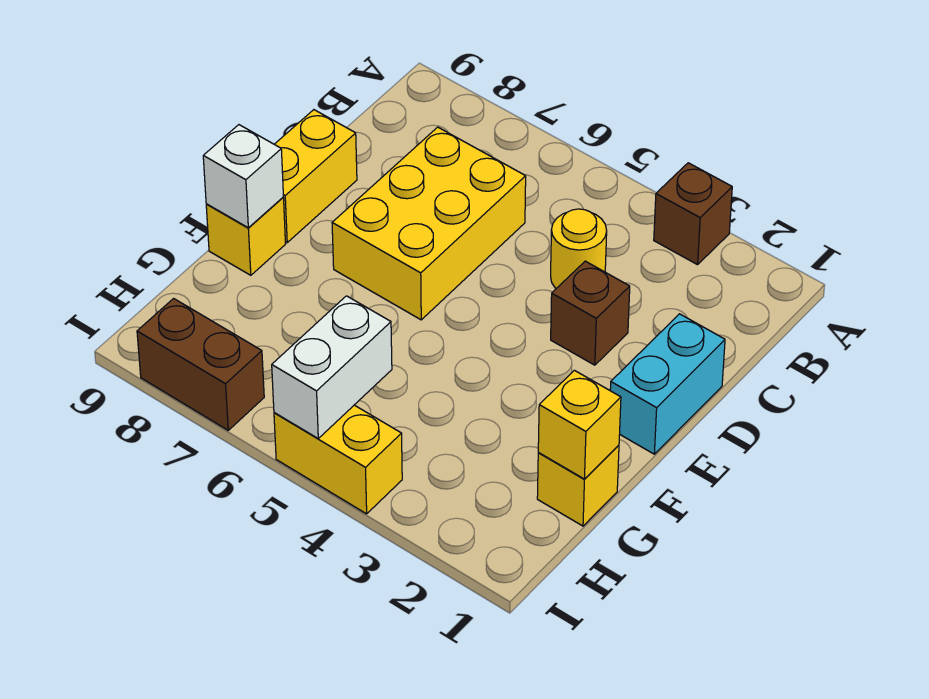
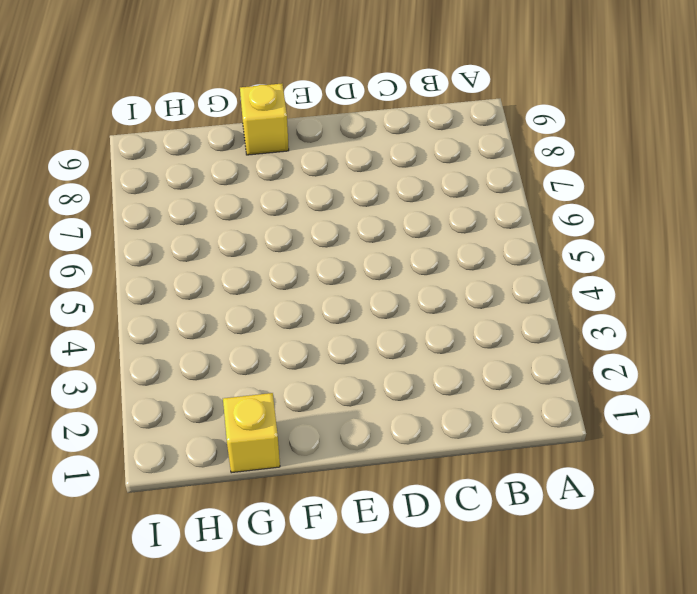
none -> brown 1x1 brick [654,163,732,265]
none -> yellow 1x1 round brick [551,209,607,288]
none -> yellow 2x3 brick [332,127,526,320]

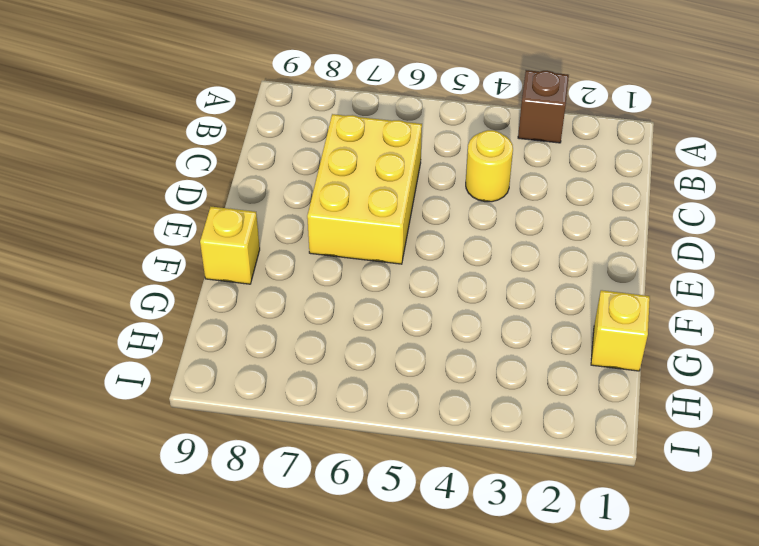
none -> cyan 1x2 brick [610,314,725,454]
none -> brown 1x1 brick [551,261,630,365]
none -> yellow 1x2 brick [274,110,357,242]

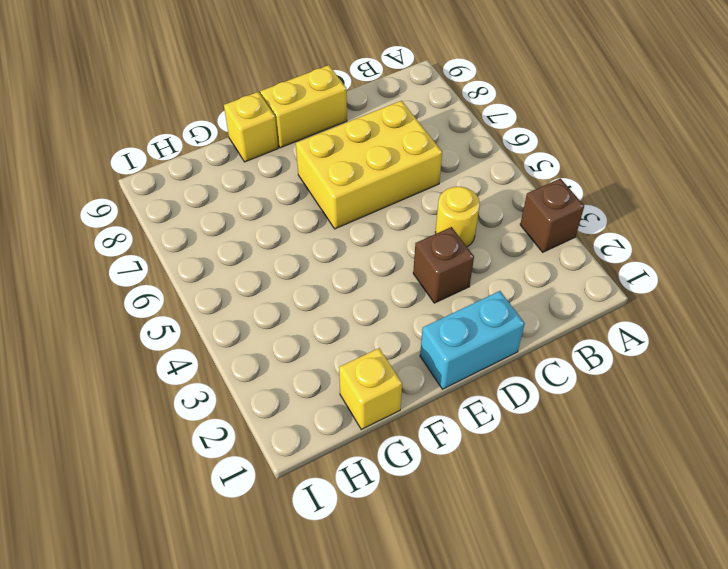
none -> yellow 1x2 brick [274,405,402,514]
none -> brown 1x2 brick [137,299,264,430]
none -> white 1x1 brick [203,125,283,228]

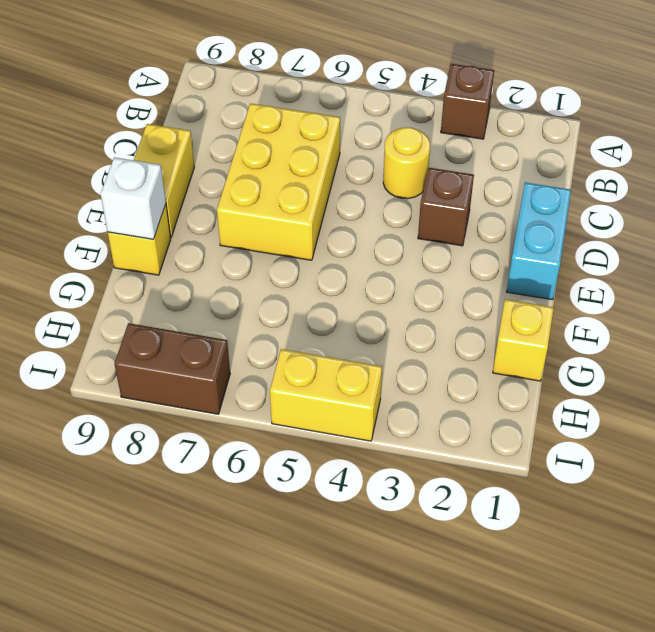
none -> yellow 1x1 brick [538,370,621,479]
none -> white 1x2 brick [272,296,392,438]

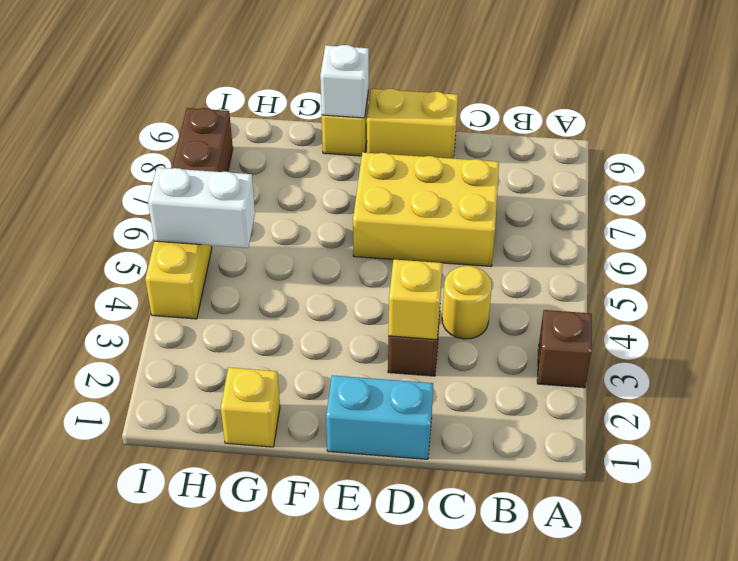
yellow 1x1 brick [388,259,442,340] -> yellow 1x1 brick moved to [538,370,621,479]

